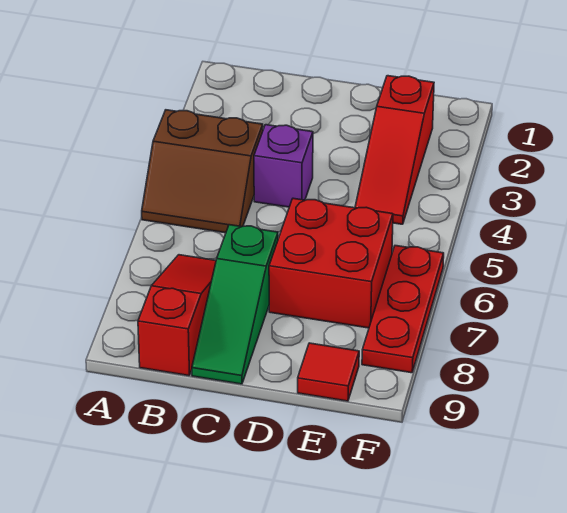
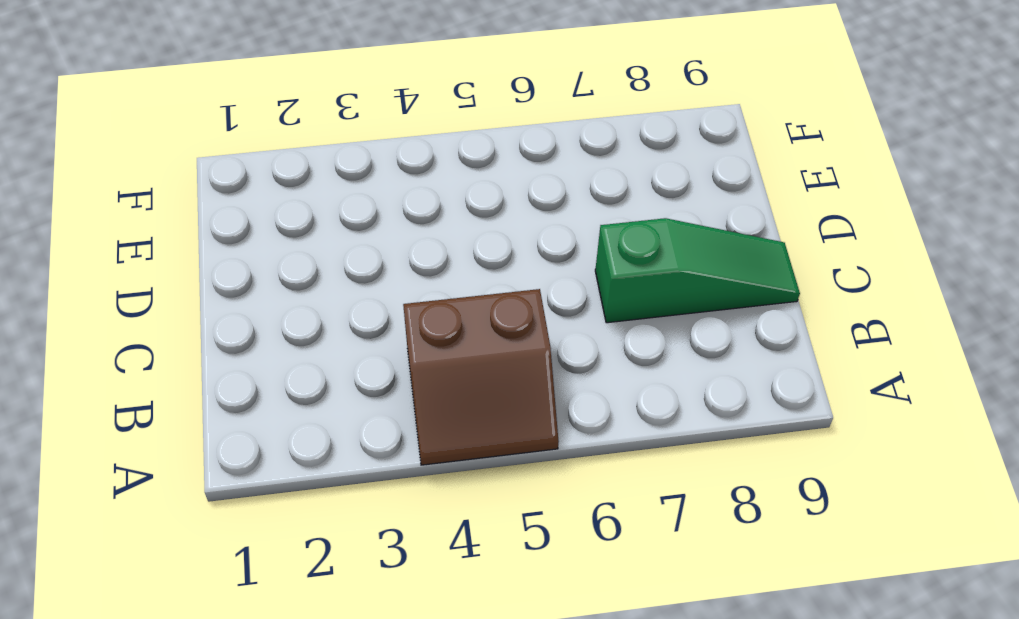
brown 2x2 slope [403,289,559,465] -> brown 2x2 slope turned to [142,110,263,233]
none -> red 1x3 slope [138,255,216,376]
none -> purple 1x1 brick [254,125,313,207]

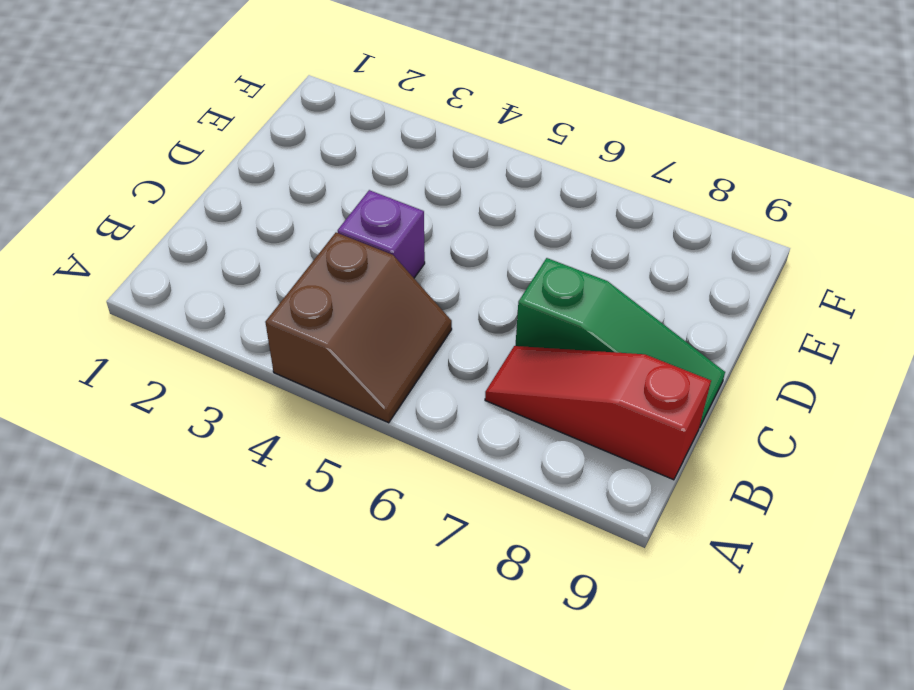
none -> red 2x2 brick [269,198,393,328]
none -> red 1x3 slope [355,76,434,224]

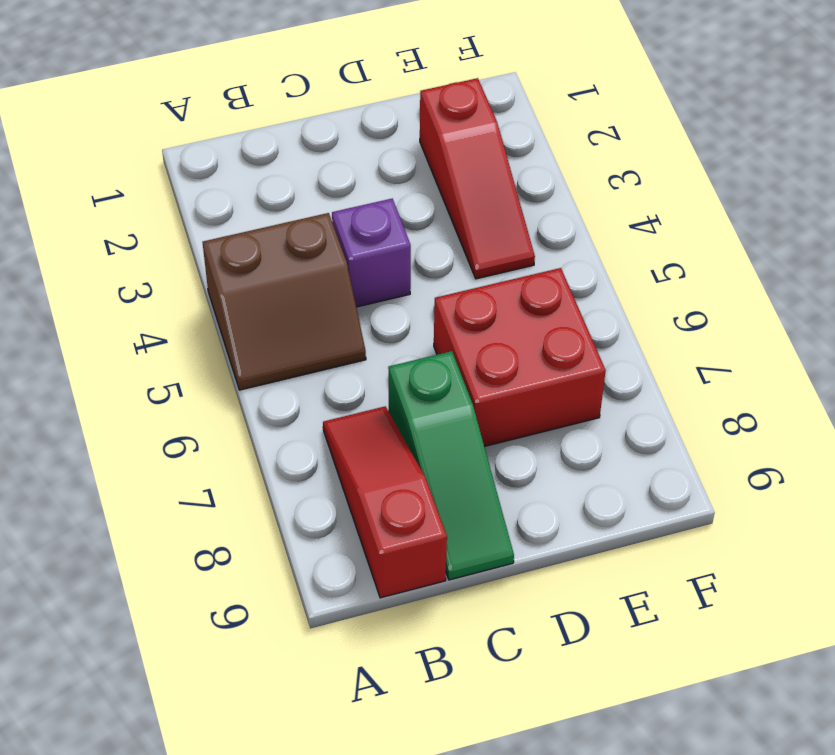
none -> red 1x1 tile [298,343,359,401]
none -> red 1x3 plate [362,246,444,373]

